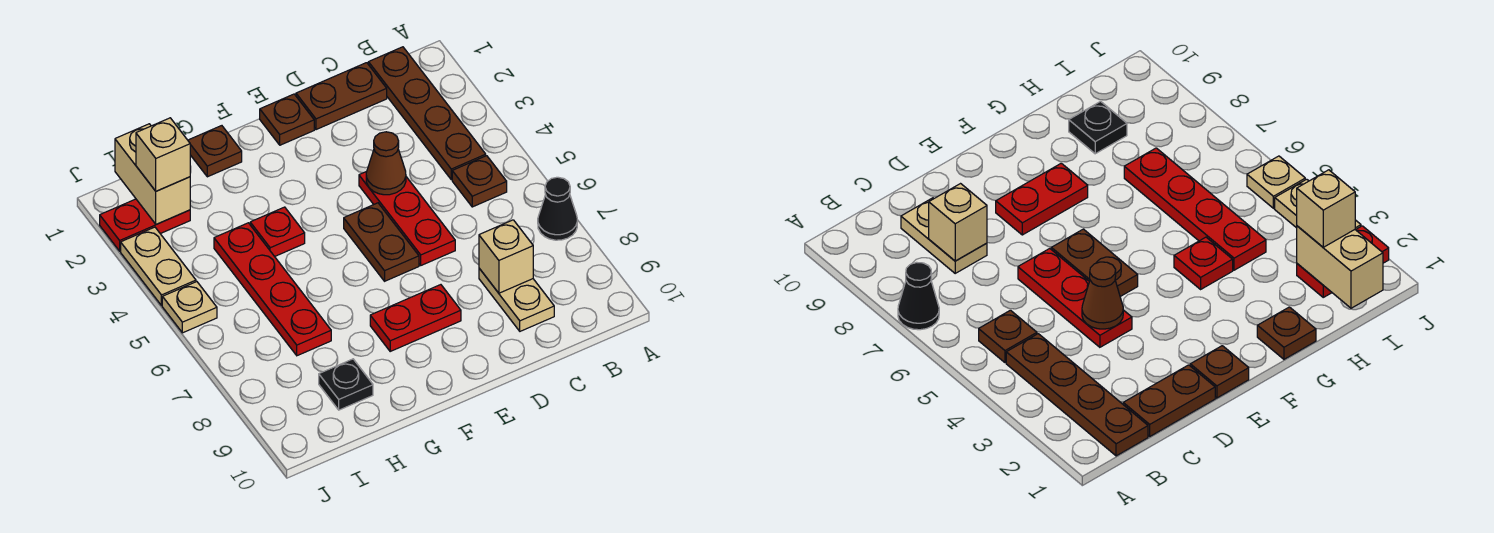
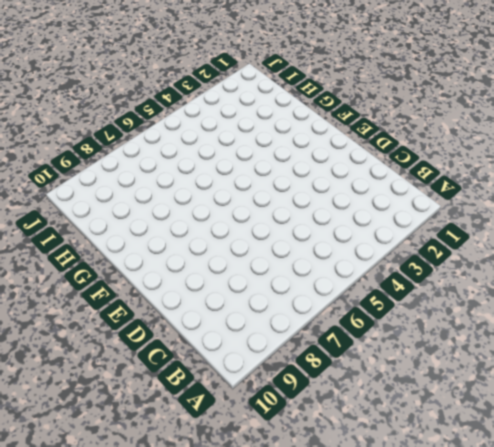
none -> black 1x1 cone [538,177,577,240]
none -> brown 1x4 plate [368,47,486,180]
none -> brown 1x1 plate [452,156,507,207]

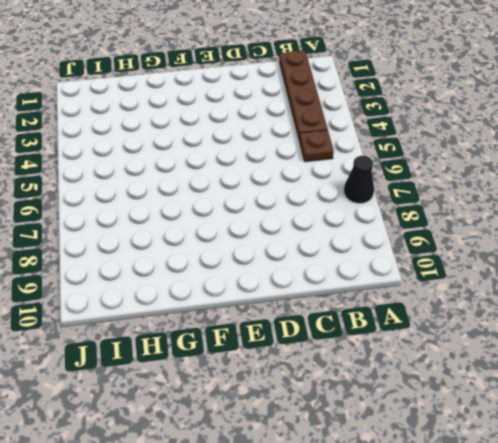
none -> brown 1x2 plate [296,63,387,130]
none -> tan 1x2 plate [479,268,554,331]
none -> red 1x3 plate [359,171,455,265]

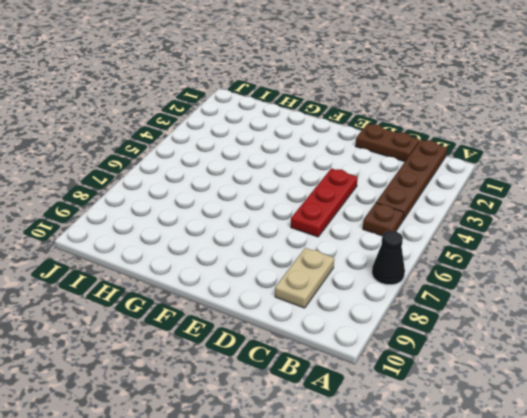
none -> brown 1x1 plate [260,94,314,145]
none -> brown 1x2 plate [344,203,419,281]
none -> red 1x2 plate [370,285,461,351]

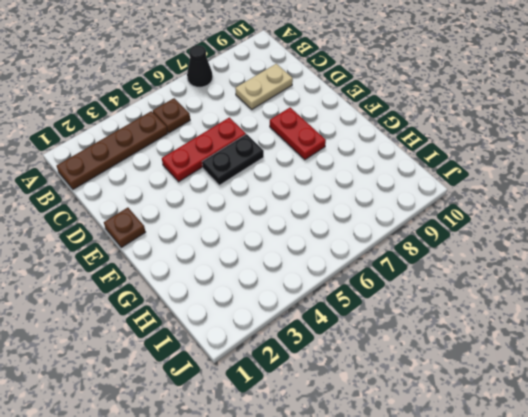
black 1x2 plate [202,134,264,185] -> brown 1x2 plate [344,203,419,281]
none -> brown 1x2 plate [296,63,387,130]
none -> brown 1x1 plate [188,126,242,177]
none -> red 1x1 plate [250,207,305,257]

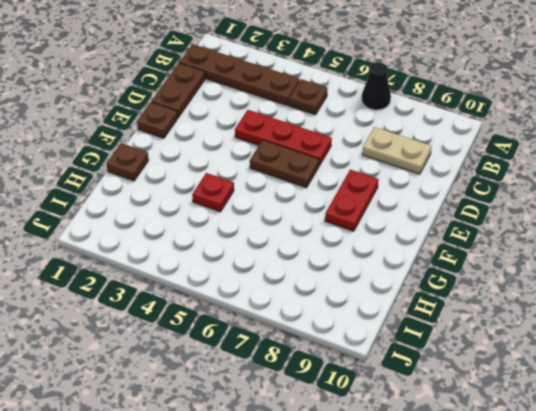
none -> red 1x4 plate [214,223,331,356]
none -> black 1x1 plate [319,359,373,410]
none -> red 1x2 plate [100,199,190,251]

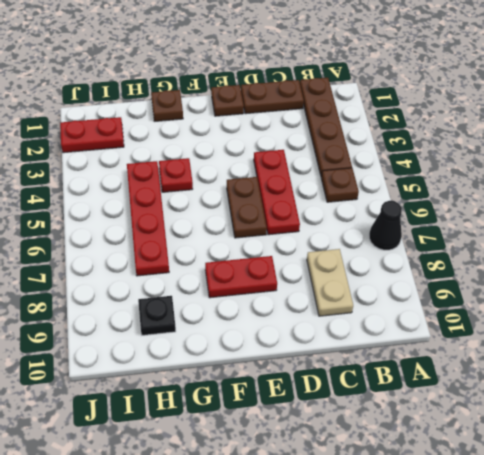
none -> tan 1x2 plate [121,227,196,306]
none -> tan 1x1 plate [162,282,217,333]
none -> tan 1x1 brick [479,220,533,293]

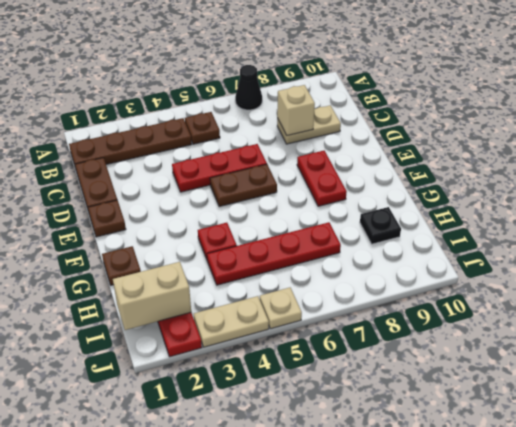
none -> brown 1x1 cone [366,132,406,195]
none -> tan 1x1 brick [136,118,190,191]

